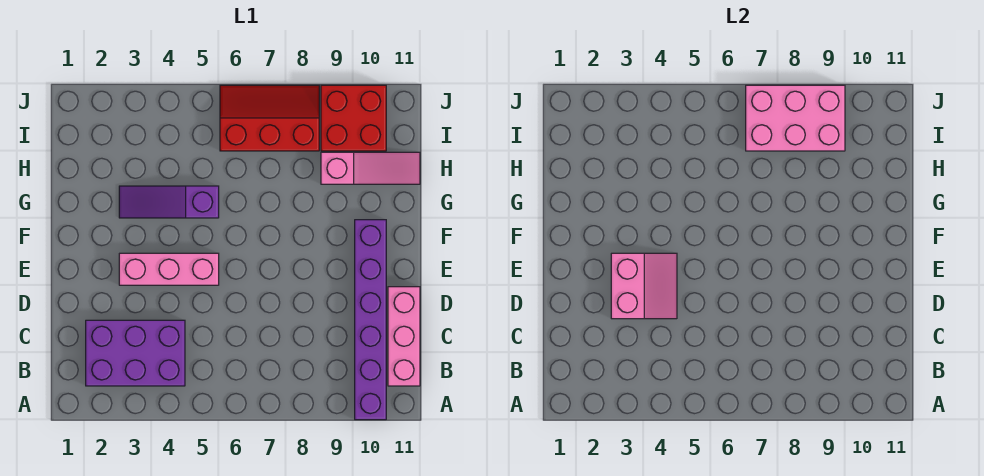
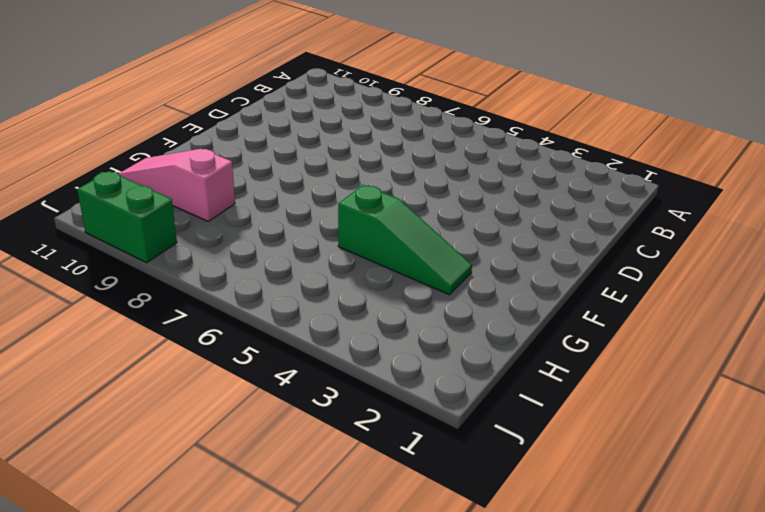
green 1x3 slope [338,185,472,294] -> purple 1x3 slope [119,186,219,218]
green 1x2 brick [77,171,177,263] -> red 2x2 brick [321,85,386,151]
none -> purple 1x6 brick [355,220,386,420]
none -> purple 2x3 brick [86,320,185,386]

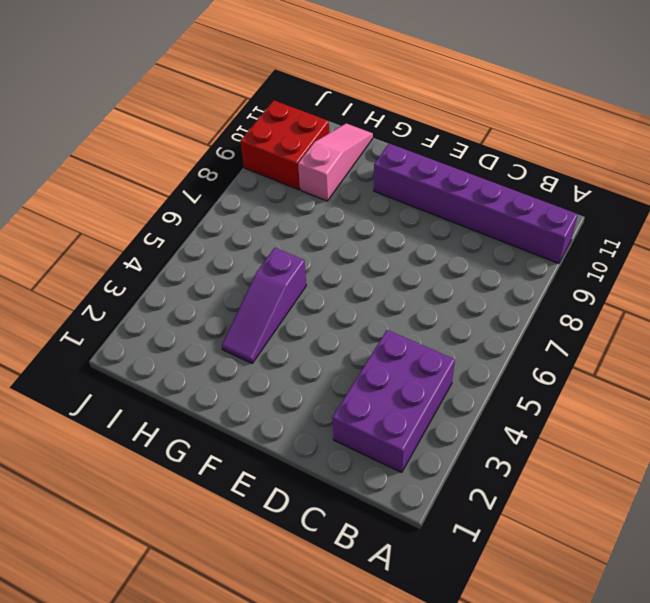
none -> pink 1x3 brick [388,287,420,386]
none -> pink 1x3 brick [119,253,219,285]

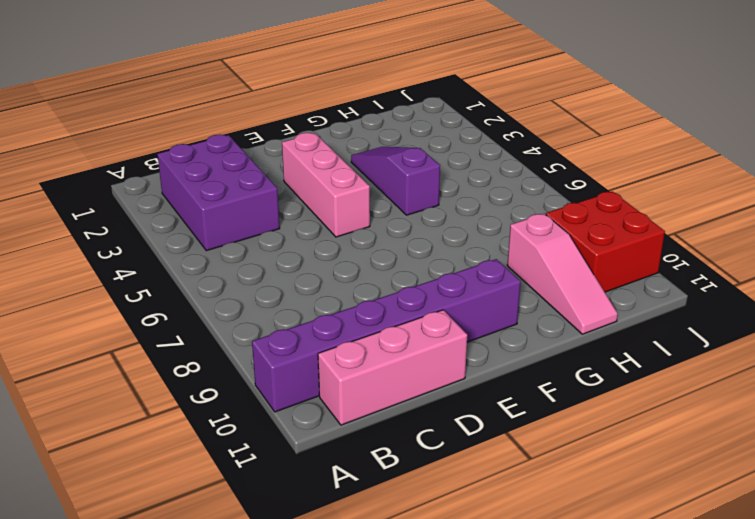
none -> red 2x3 slope [220,85,319,151]
none -> pink 2x2 slope [611,253,677,319]

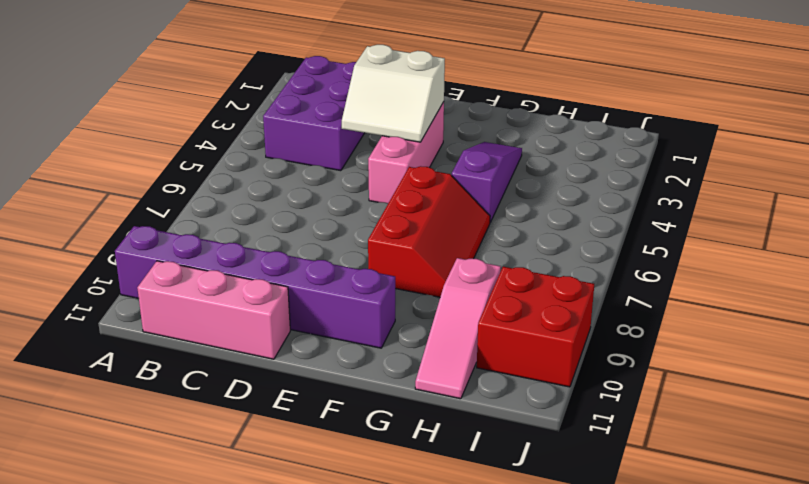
white 2x2 slope [342,45,445,142] -> pink 2x2 slope [611,253,677,319]
red 2x3 slope [368,166,490,297] -> red 2x3 slope moved to [220,85,319,151]
none -> pink 2x3 brick [746,85,845,151]

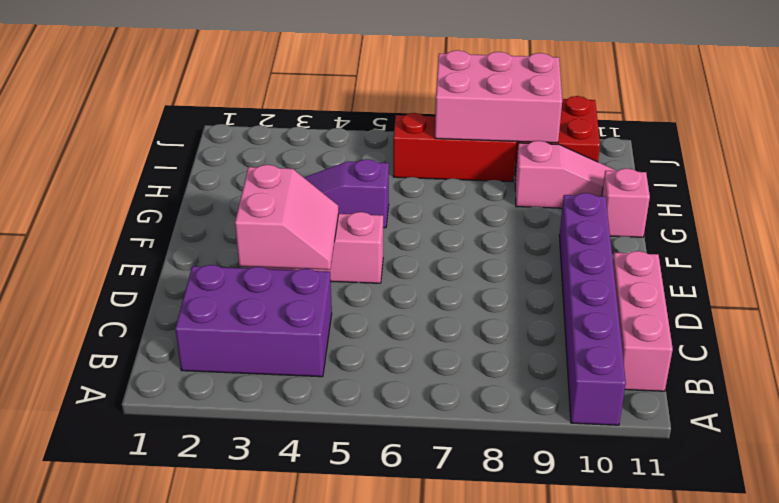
pink 1x1 brick [602,168,650,237] -> none

